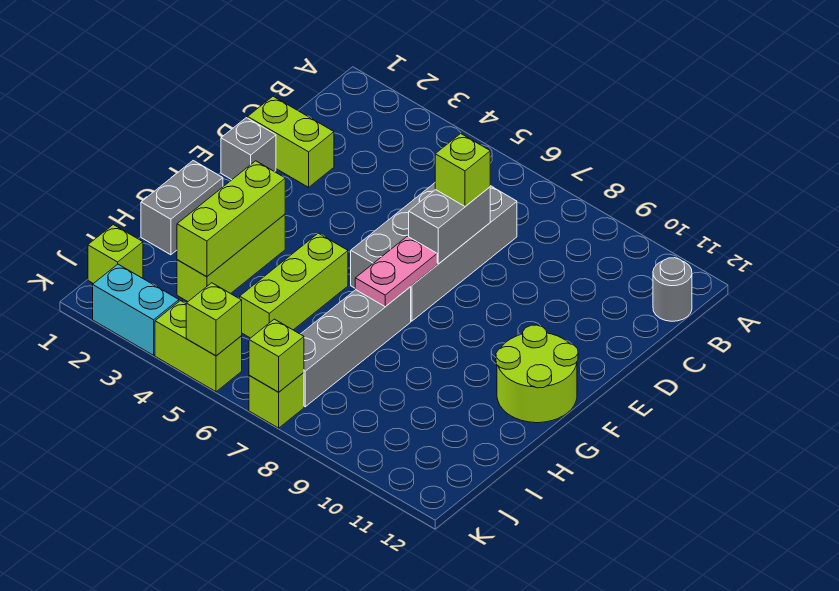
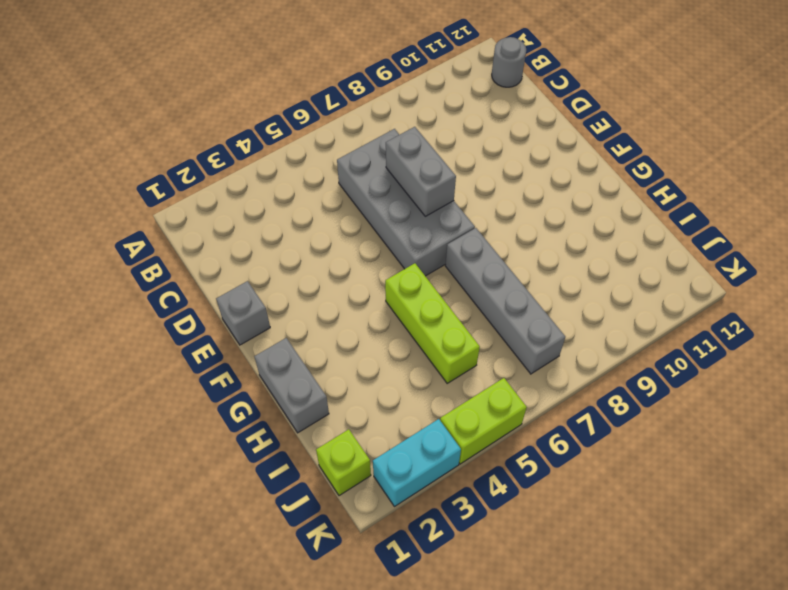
none -> lime 1x2 brick [248,96,334,187]
none -> lime 2x2 round brick [496,325,578,423]
none -> lime 1x3 brick [177,214,285,302]

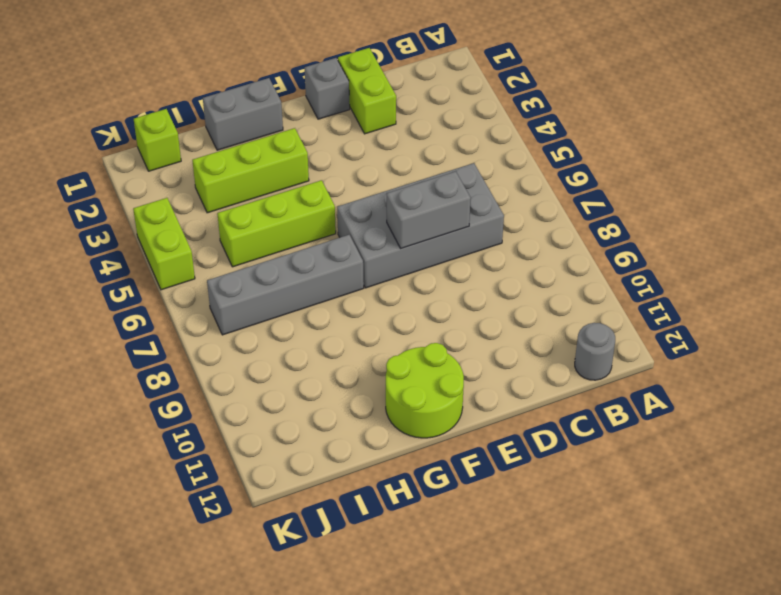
none -> cyan 1x2 brick [93,264,179,355]
none -> lime 1x1 brick [249,373,304,428]
none -> pink 1x2 plate [355,236,437,307]

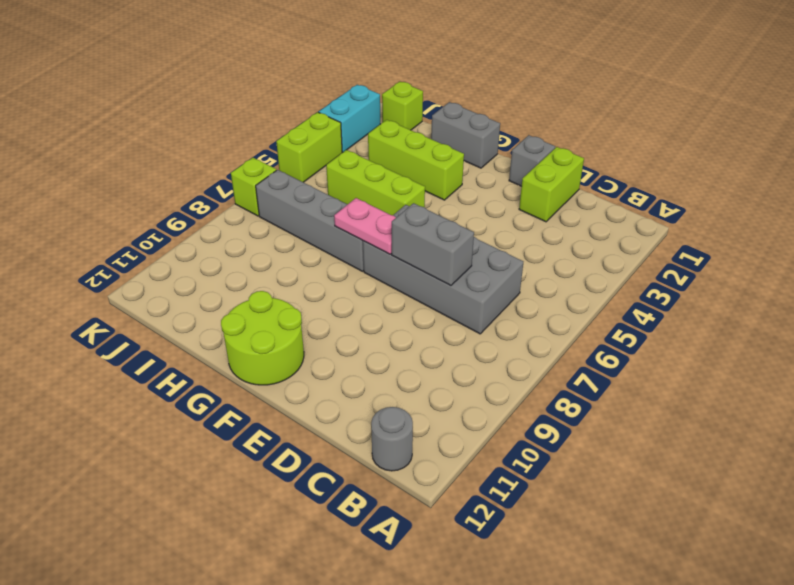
none -> lime 1x3 brick [177,161,285,277]
none -> lime 1x1 brick [186,283,242,356]
none -> lime 1x1 brick [249,319,304,392]

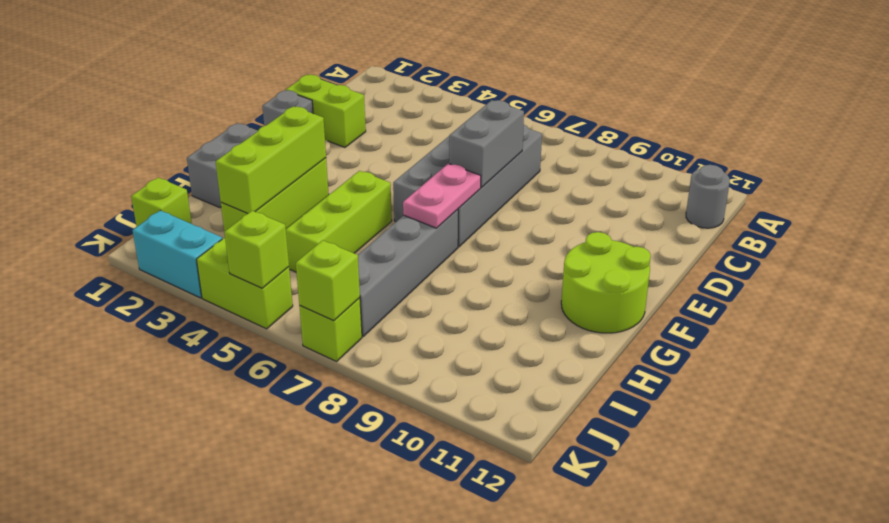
none -> lime 1x1 brick [435,134,490,206]

